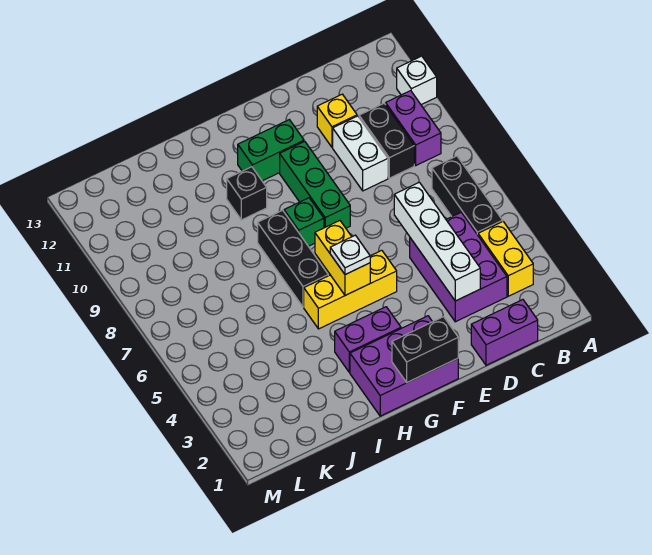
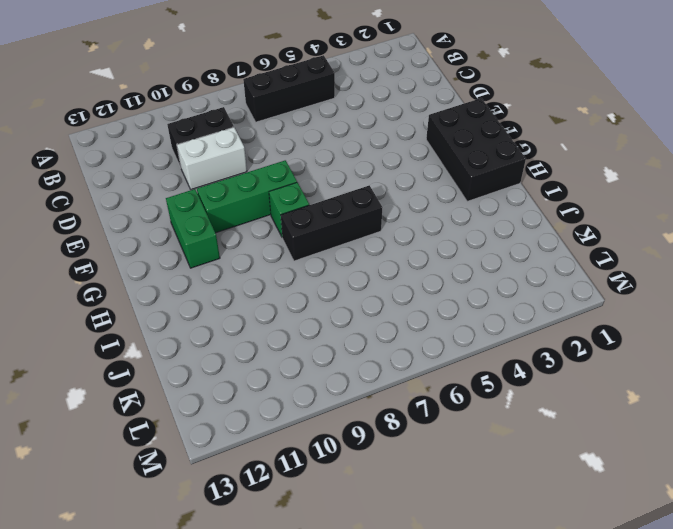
black 2x3 brick [426,98,526,201] -> purple 2x3 brick [350,316,458,416]
none -> white 1x1 brick [397,56,437,105]
none -> yellow 1x2 brick [478,222,533,296]
none -> purple 1x2 brick [386,91,441,165]

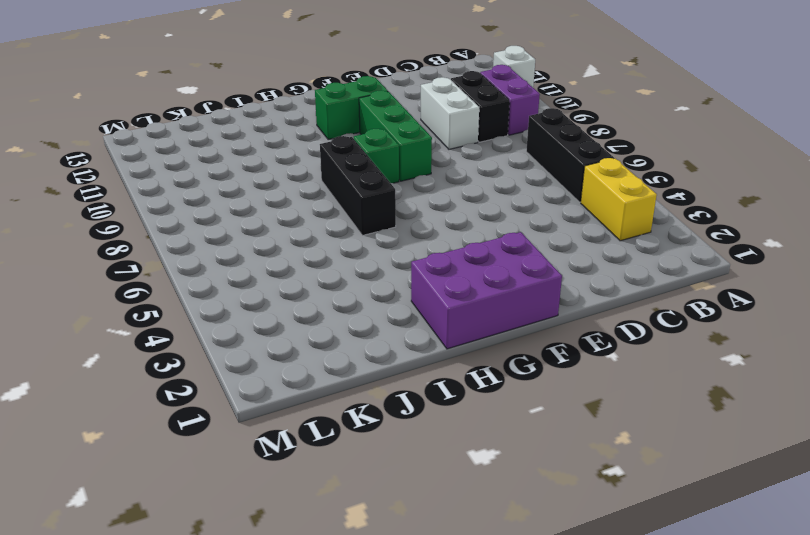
none -> purple 1x2 brick [471,300,538,365]
none -> purple 2x3 brick [410,212,507,322]
none -> yellow 1x1 brick [317,94,357,147]

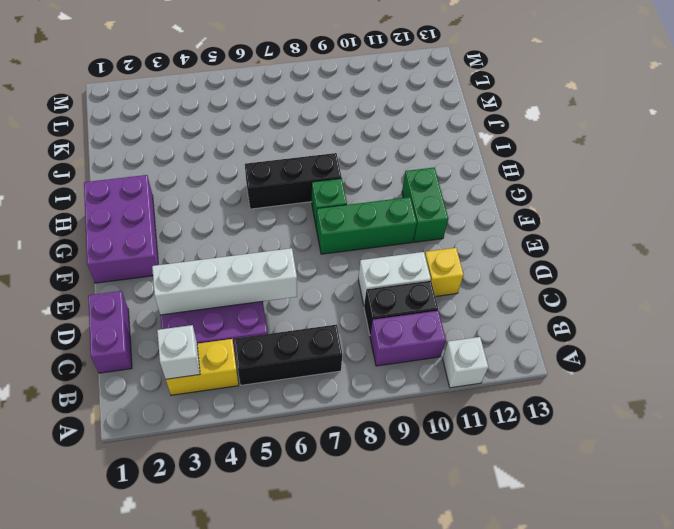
white 1x1 brick [157,325,200,379] -> none
none -> yellow 1x3 brick [304,250,397,329]
none -> purple 1x2 brick [335,307,401,372]
none -> black 1x1 brick [227,167,267,220]

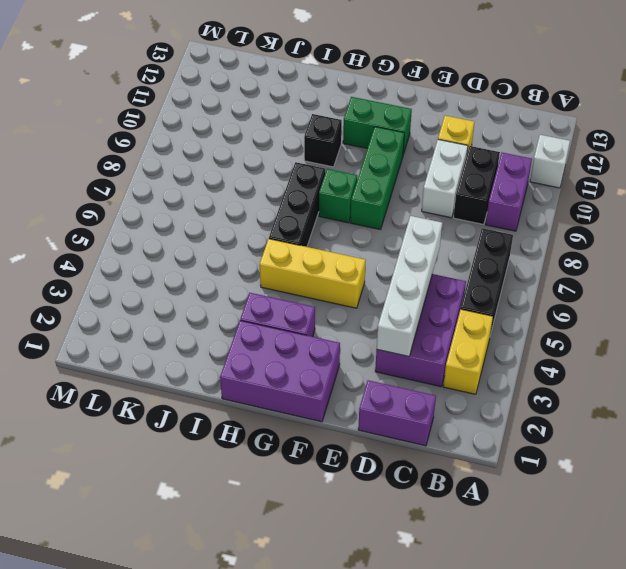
none -> black 1x2 brick [392,317,458,382]
none -> yellow 1x2 brick [315,221,370,295]
none -> white 1x1 plate [330,235,370,274]

